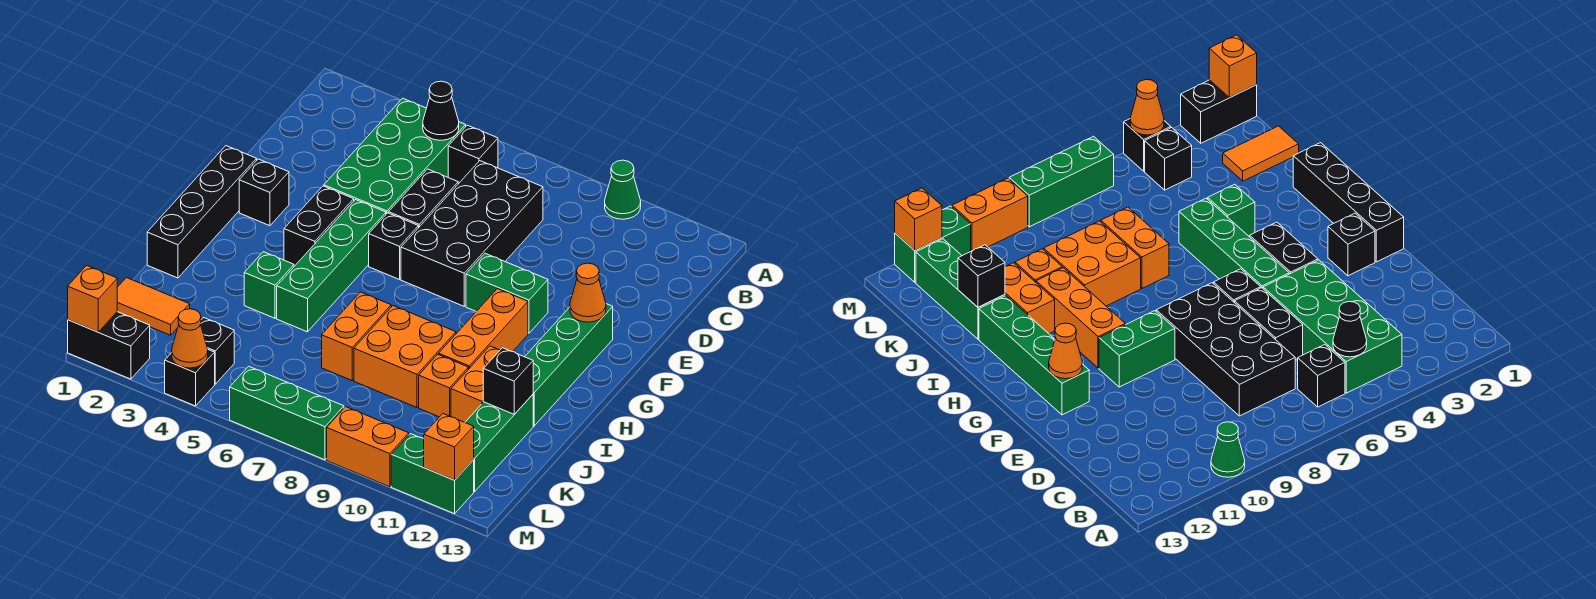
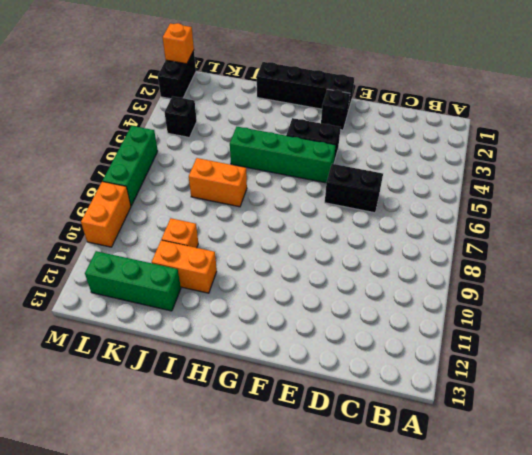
none -> green 1x1 cone [605,160,641,219]
none -> green 2x4 brick [324,98,466,214]
none -> black 1x1 brick [448,125,498,184]
none -> black 2x4 brick [401,161,543,306]

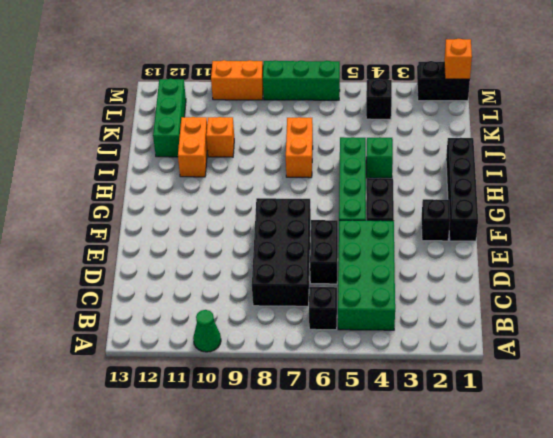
none -> black 1x1 brick [369,213,418,280]
none -> green 1x2 brick [466,253,548,333]
none -> green 1x4 brick [525,304,613,426]
none -> orange 1x3 brick [439,289,528,369]

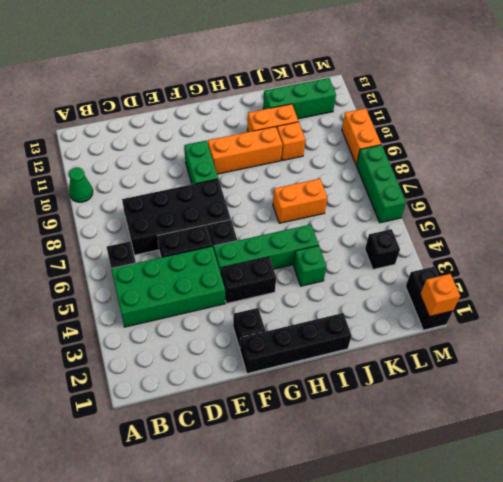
none -> green 1x4 brick [525,304,613,426]
none -> orange 2x2 brick [354,306,456,407]
none -> orange 1x2 tile [117,278,190,335]
none -> black 1x1 brick [165,350,215,406]

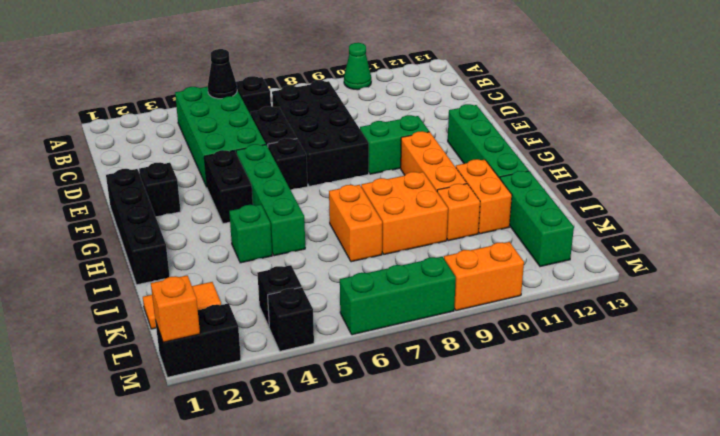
none -> green 1x2 brick [391,434,474,514]
none -> orange 1x1 cone [570,263,606,322]
none -> black 1x1 brick [483,348,533,414]
none -> orange 1x1 cone [172,309,208,368]

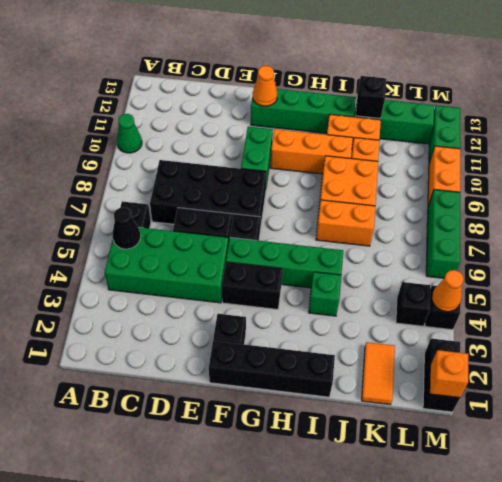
none -> orange 1x1 brick [424,414,474,480]

